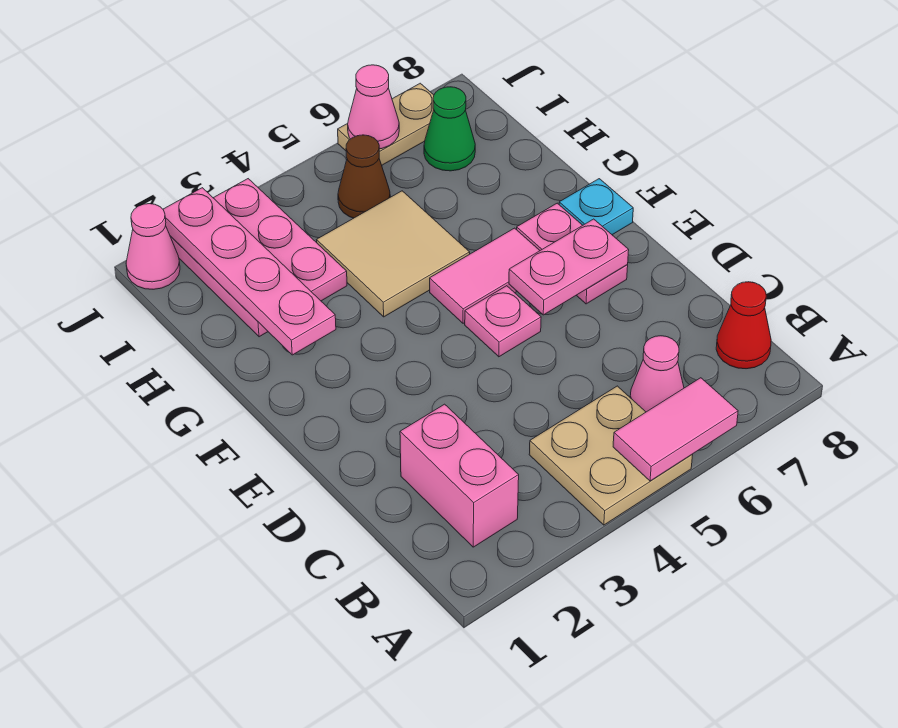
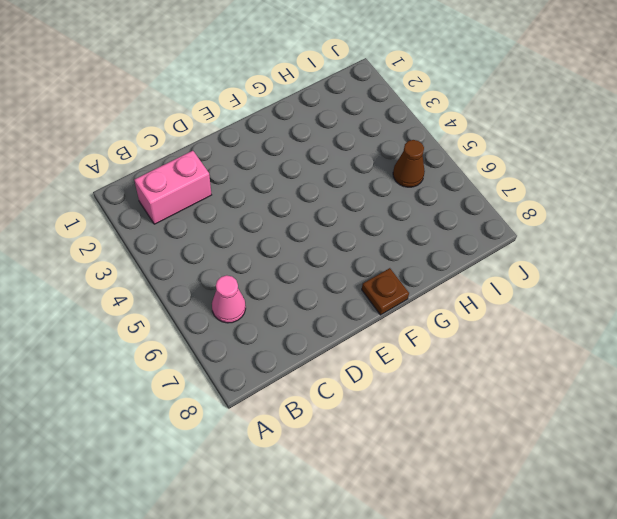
brown 1x1 plate [362,268,409,315] -> cyan 1x1 plate [559,179,633,235]
none -> tan 2x2 plate [529,386,693,525]
none -> red 1x1 cone [716,282,771,369]
none -> pink 1x1 plate [465,286,541,357]

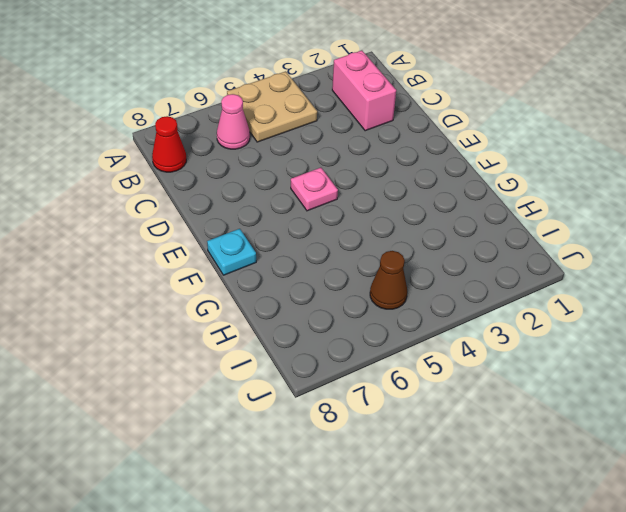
none -> pink 1x2 plate [517,203,628,304]
none -> pink 1x2 tile [430,228,540,323]
none -> tan 2x2 tile [317,191,470,317]

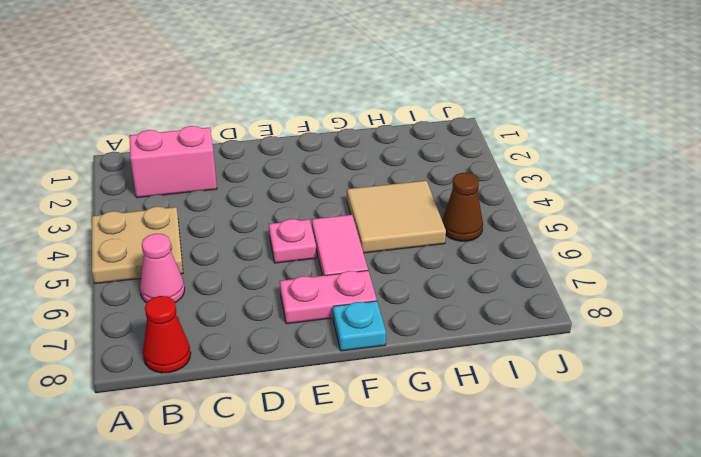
none -> pink 2x3 plate [170,179,347,337]
none -> green 1x1 cone [424,87,475,171]
none -> pink 1x1 cone [126,204,180,289]

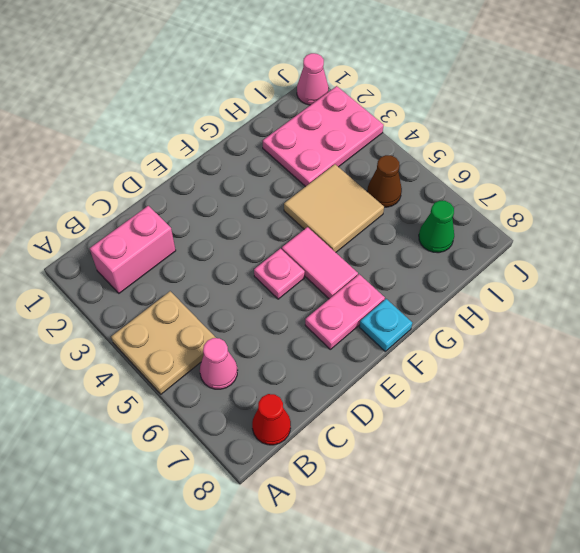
none -> tan 1x2 plate [338,83,434,165]
none -> pink 1x2 tile [613,378,738,481]
none -> pink 1x2 plate [509,219,629,315]

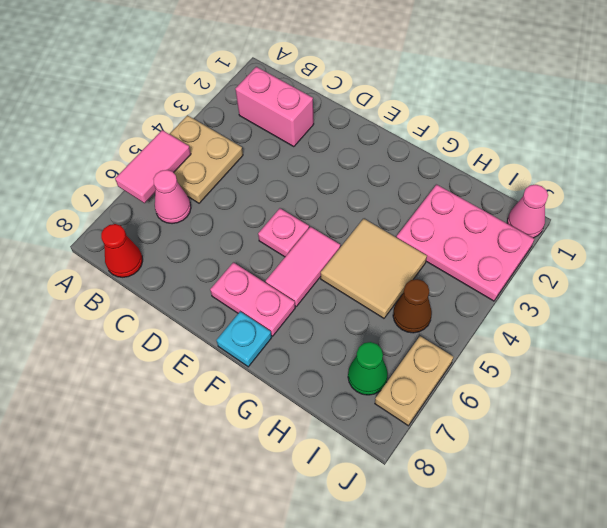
none -> pink 1x2 plate [509,219,629,315]
none -> pink 1x4 plate [163,188,336,355]
none -> pink 1x1 cone [348,65,399,149]

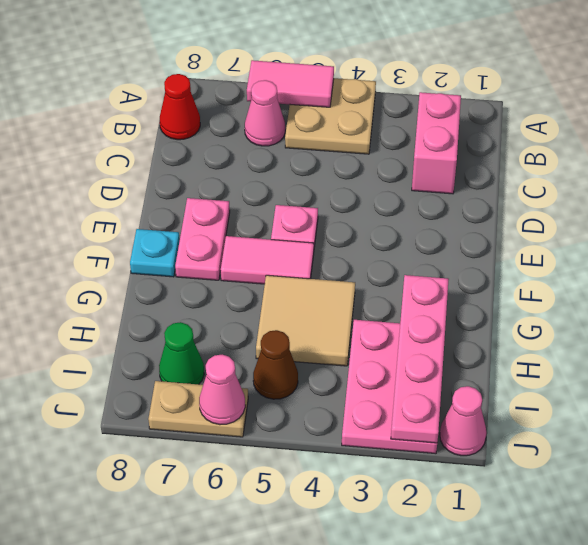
none -> pink 1x2 plate [509,219,629,315]

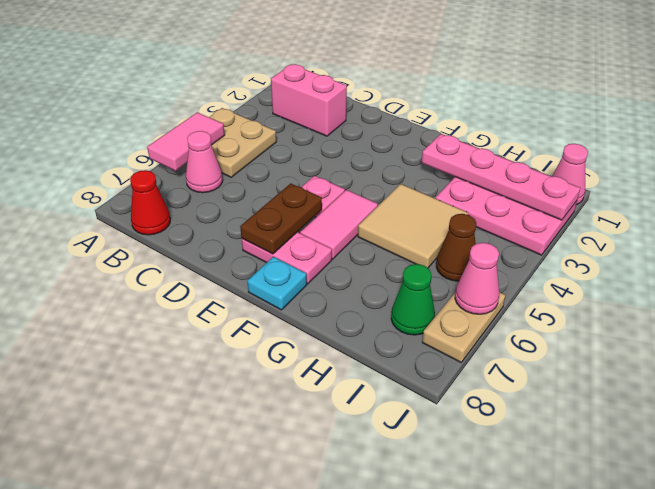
brown 1x2 plate [240,183,322,254] -> pink 1x2 plate [509,219,629,315]

